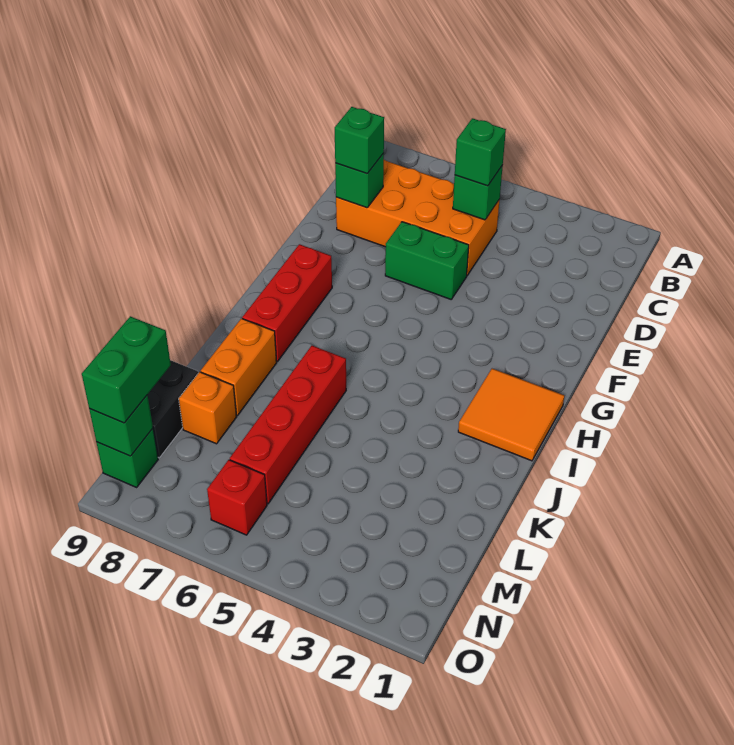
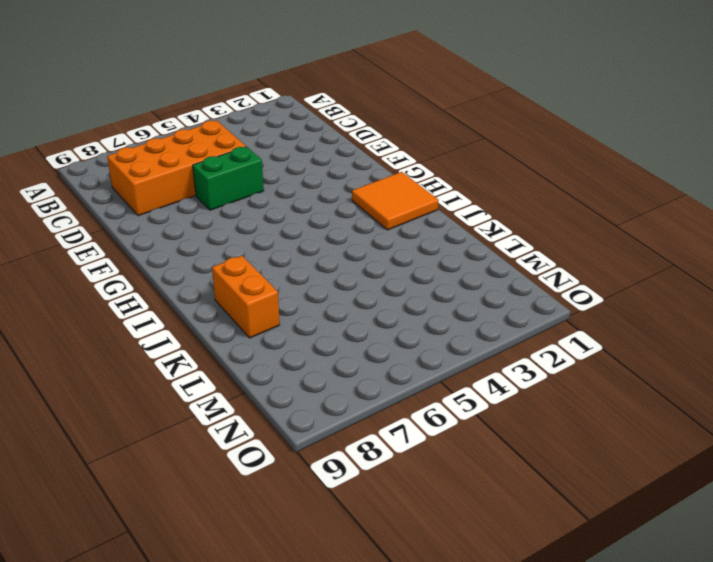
none -> red 1x3 brick [242,244,332,362]
none -> red 1x4 brick [230,346,346,504]
none -> orange 1x1 brick [179,372,237,444]

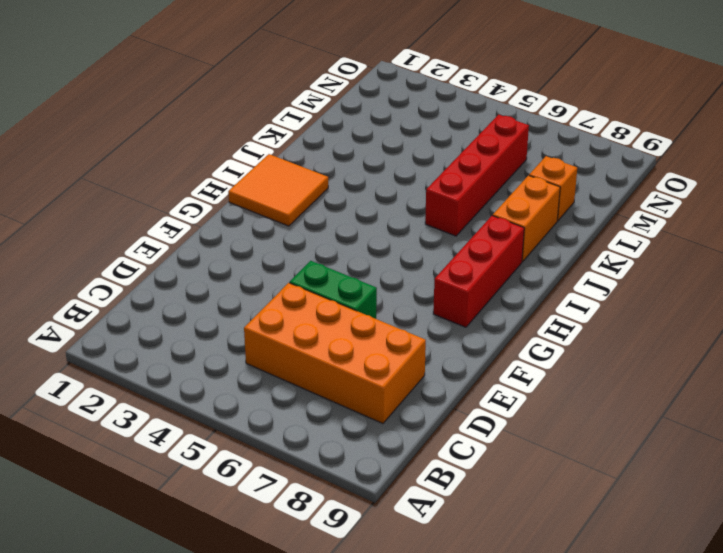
none -> black 1x2 brick [147,360,198,458]
none -> red 1x1 brick [207,460,267,535]
none -> green 1x1 brick [96,429,158,487]

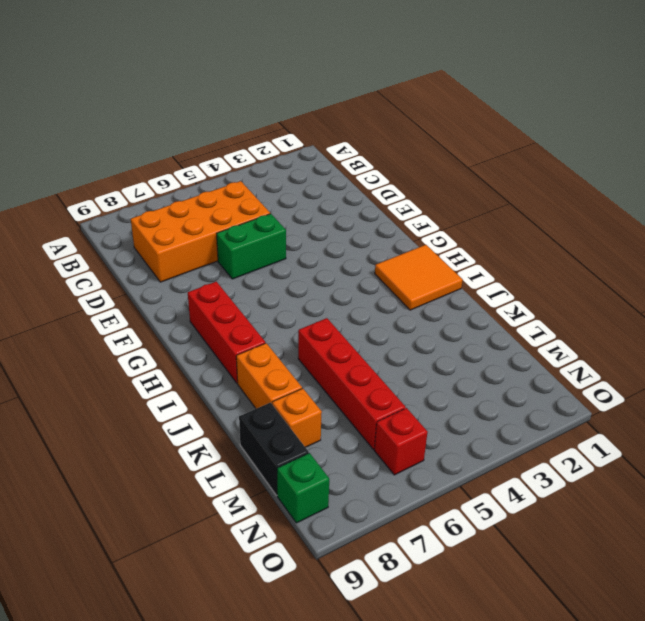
none -> green 1x1 brick [453,165,503,220]
none -> green 1x1 brick [335,153,384,208]
none -> green 1x1 brick [89,395,153,456]

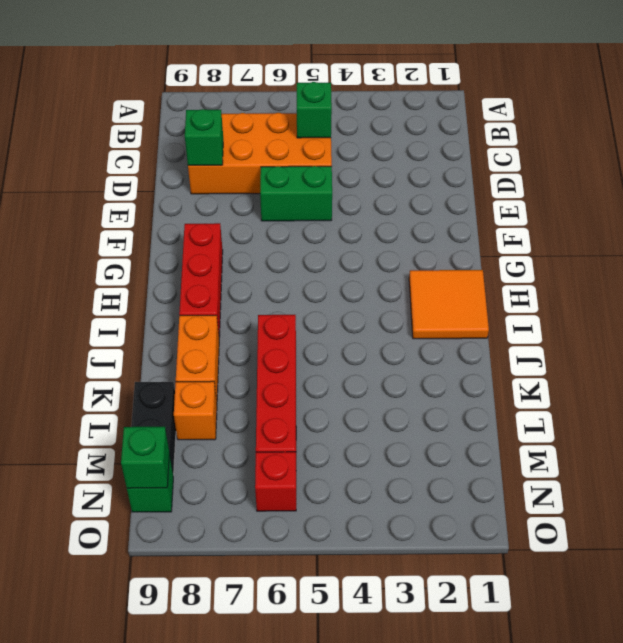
none -> green 1x1 brick [455,118,506,186]
none -> green 1x1 brick [335,107,384,174]
none -> green 1x2 brick [82,316,171,423]

